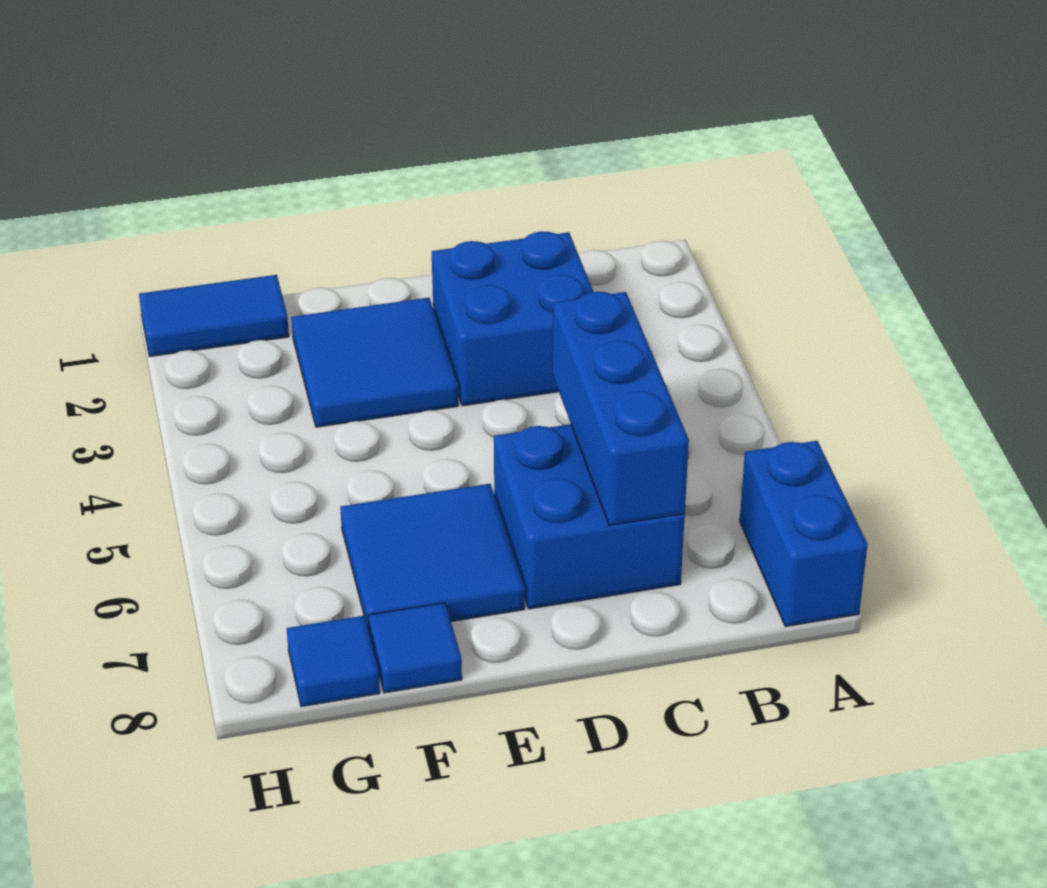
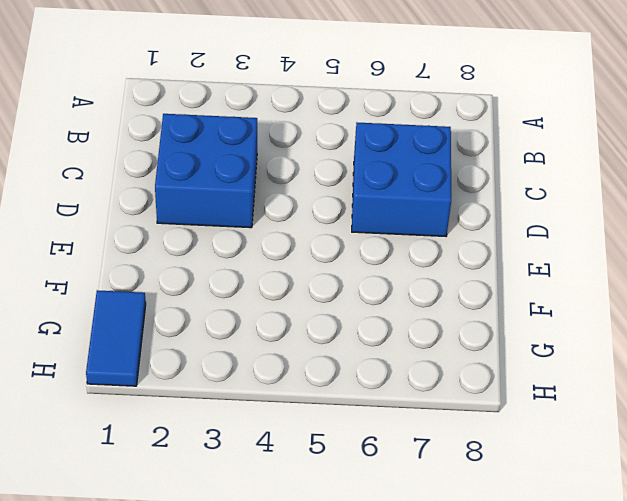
none -> blue 1x2 brick [740,441,868,627]
none -> blue 2x2 tile [291,298,458,427]

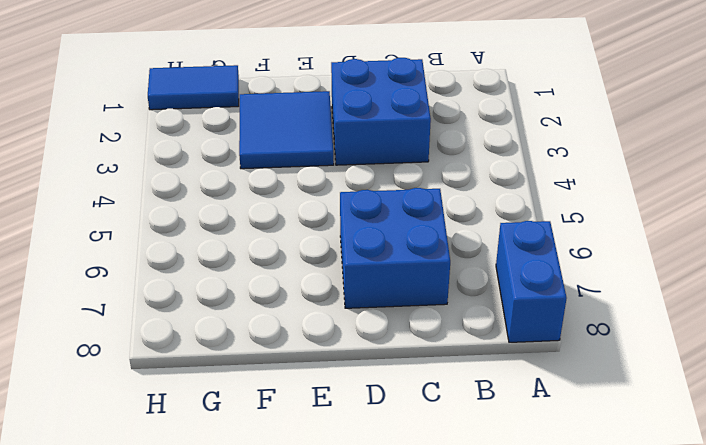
none -> blue 2x2 tile [340,484,525,631]
none -> blue 1x1 tile [368,603,462,693]

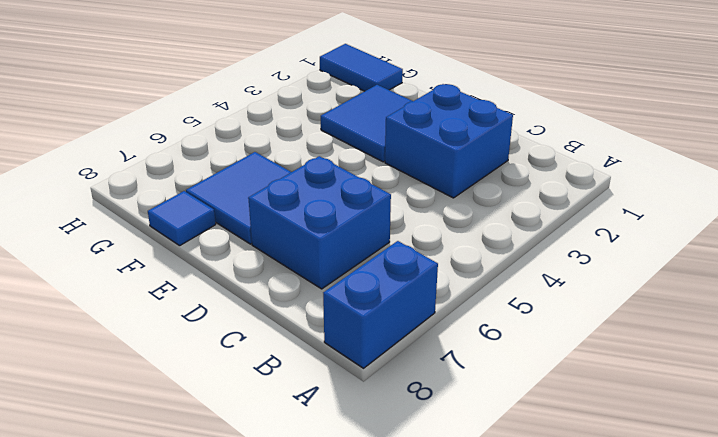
none -> blue 1x1 tile [287,616,380,707]
none -> blue 1x3 brick [553,292,689,525]

